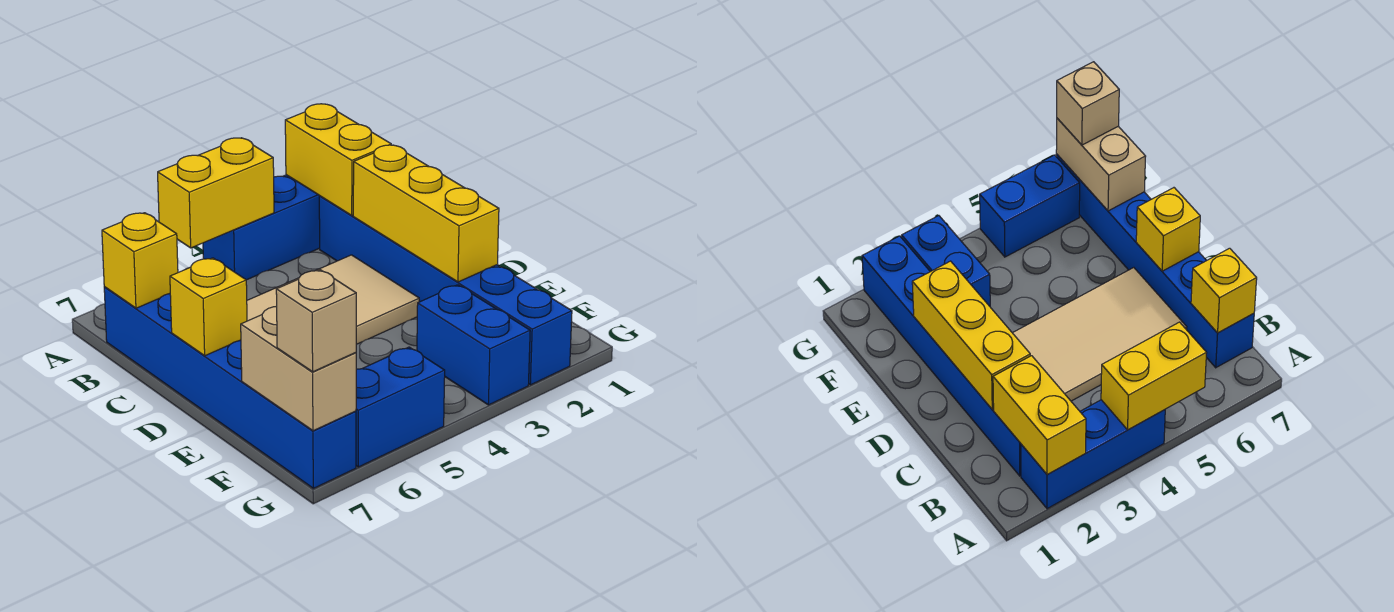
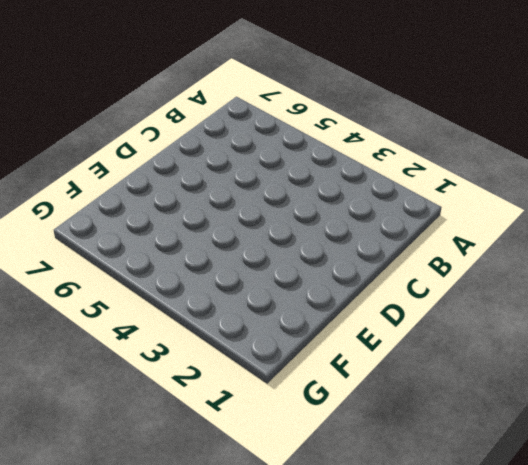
none -> blue 1x3 brick [203,175,320,280]
none -> blue 1x6 brick [319,196,572,385]
none -> blue 1x6 brick [104,287,356,488]

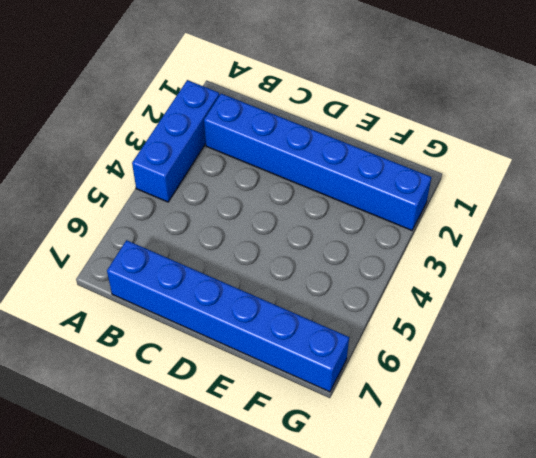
none -> tan 2x4 tile [247,255,419,344]
none -> blue 1x2 brick [417,285,530,405]
none -> blue 1x2 brick [356,347,445,467]

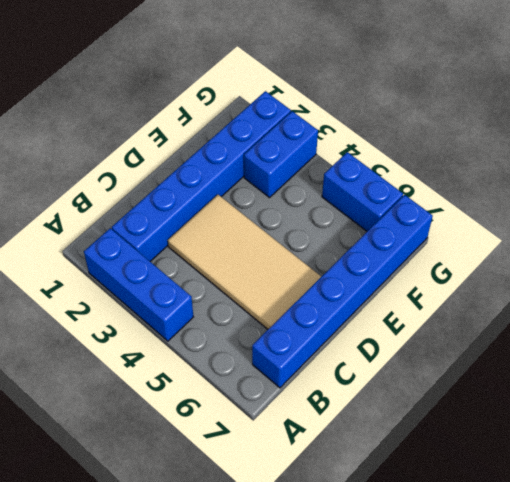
none -> yellow 1x2 brick [285,104,391,215]
none -> yellow 1x2 brick [158,138,274,248]
none -> yellow 1x1 brick [102,213,178,308]

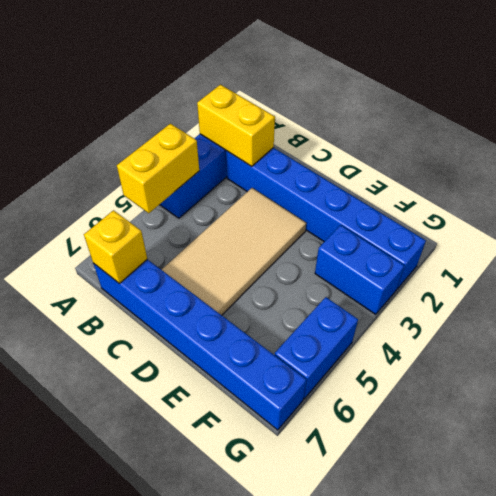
none -> yellow 1x3 brick [353,145,499,282]
none -> yellow 1x1 brick [170,258,247,356]
none -> tan 1x2 brick [241,306,356,431]

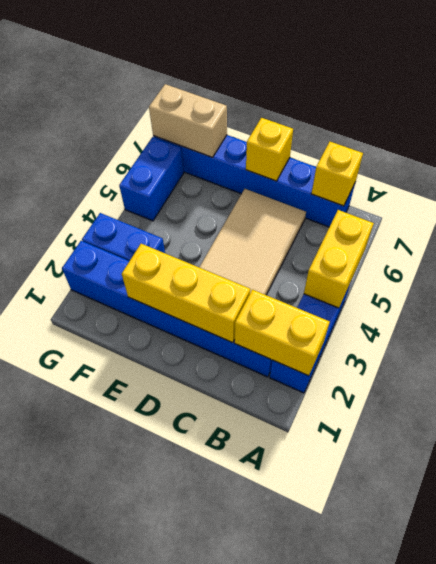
none -> tan 1x1 brick [276,270,356,372]

